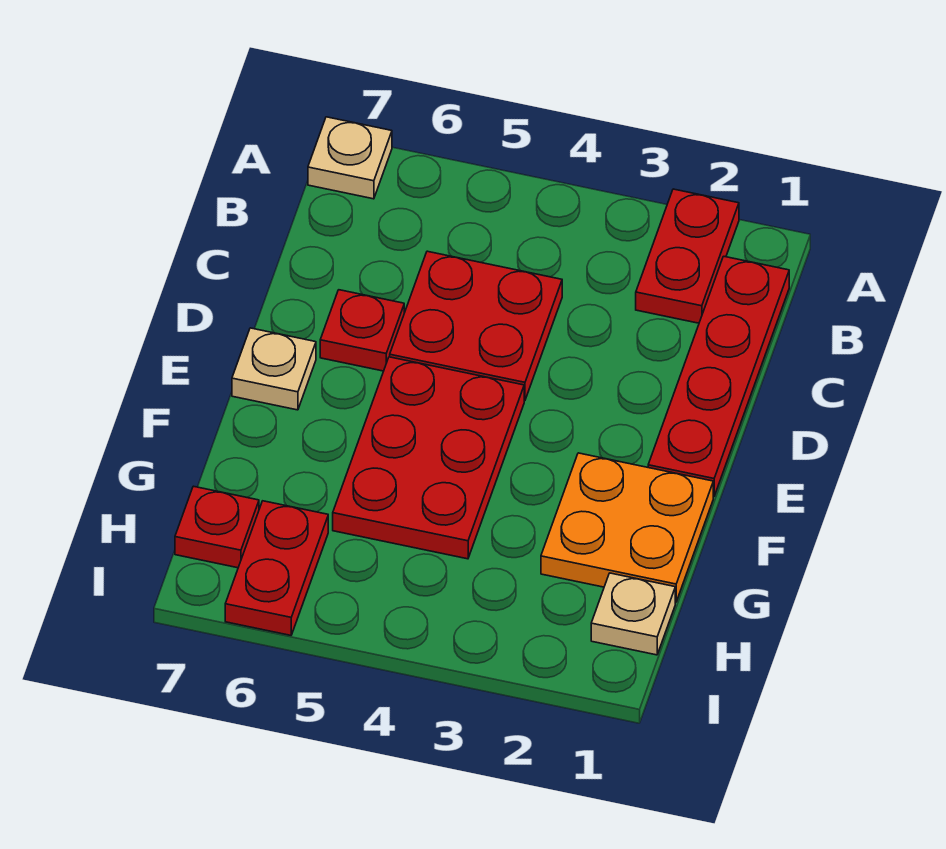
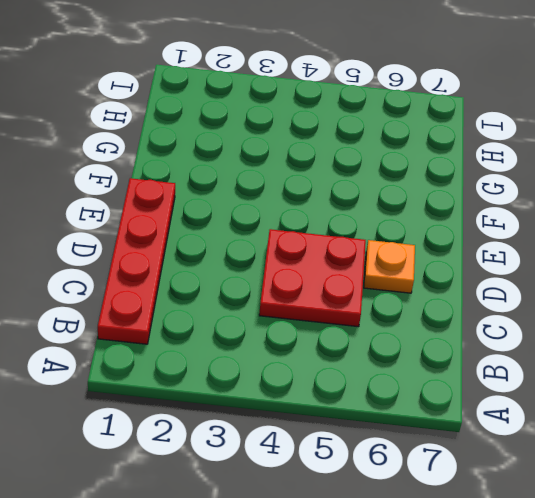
orange 1x1 plate [364,240,415,293] -> red 1x1 plate [320,290,404,371]
none -> red 1x2 plate [636,189,739,323]
none -> tan 1x1 plate [308,117,392,199]

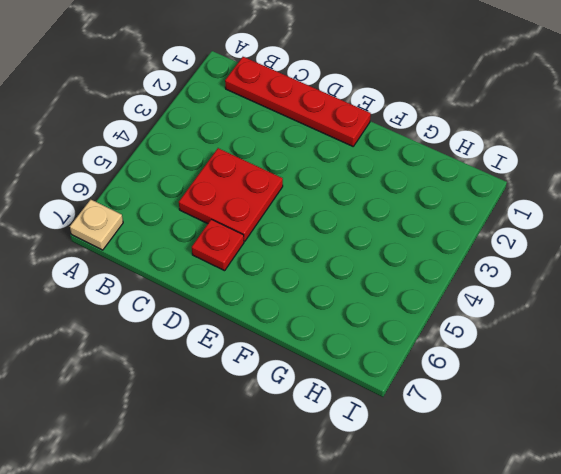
none -> red 1x2 plate [636,189,739,323]
none -> red 2x3 plate [333,357,524,559]

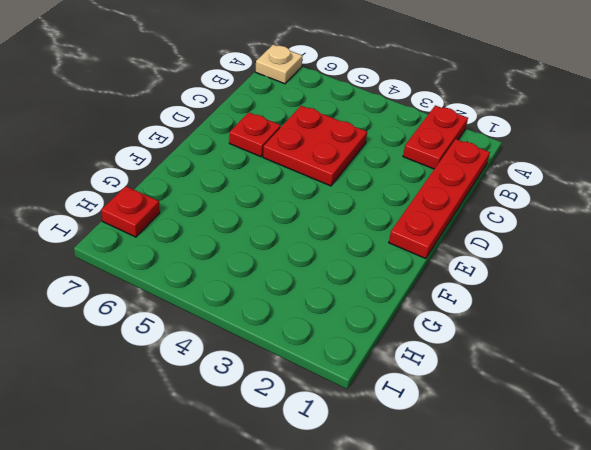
none -> red 2x3 plate [333,357,524,559]
none -> tan 1x1 plate [232,328,316,410]

